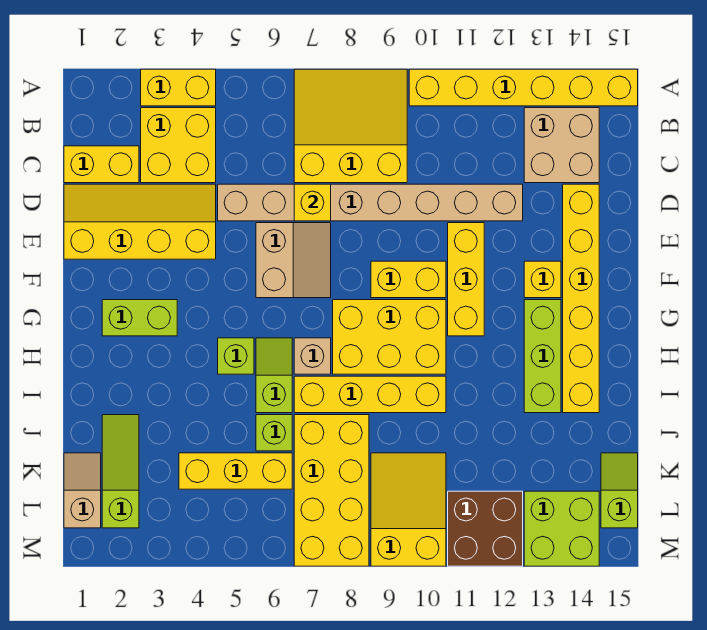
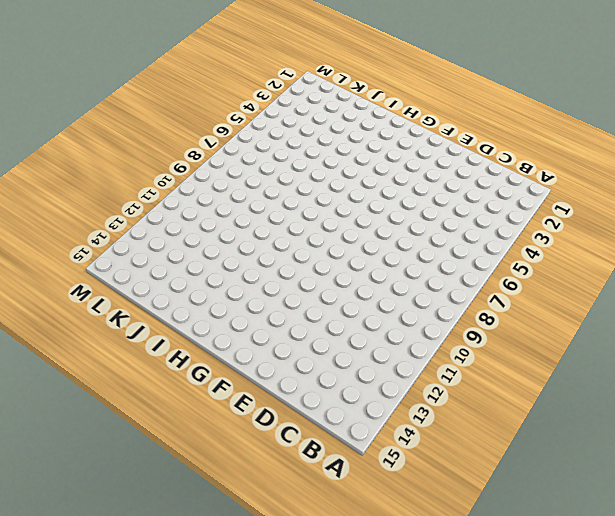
none -> yellow 1x2 brick [141,69,216,106]
none -> yellow 3x3 slope [294,69,407,183]
none -> yellow 1x6 brick [409,69,638,106]
none -> yellow 2x2 brick [141,108,216,183]

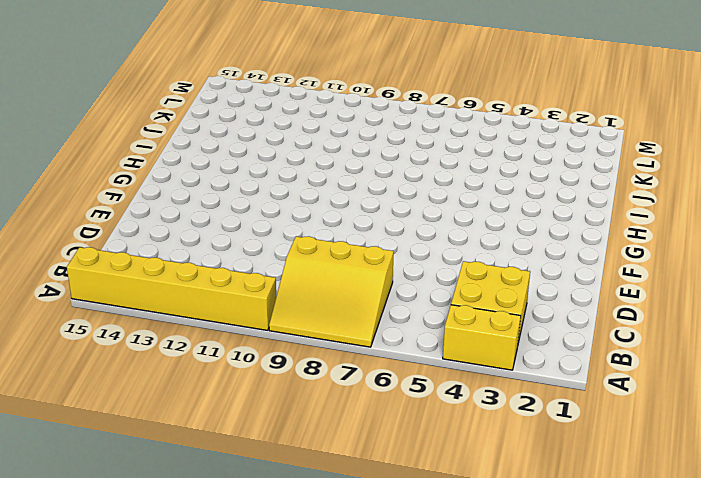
none -> tan 2x2 brick [524,108,599,183]
none -> yellow 1x2 brick [64,146,139,183]
none -> yellow 2x4 slope [64,184,216,259]
none -> tan 1x8 brick [218,184,523,221]

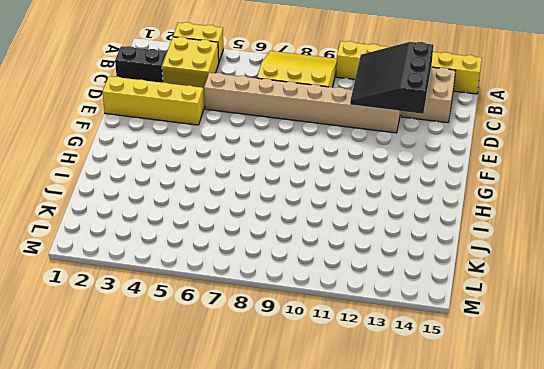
black 3x3 slope [350,42,433,114] -> none
black 1x2 brick [115,46,166,83] -> yellow 1x2 brick [64,146,139,183]
none -> yellow 1x6 brick [563,184,599,413]
none -> tan 2x2 slope [256,223,331,298]
none -> yellow 1x3 brick [448,223,484,336]
none -> yellow 1x2 brick [371,261,446,298]

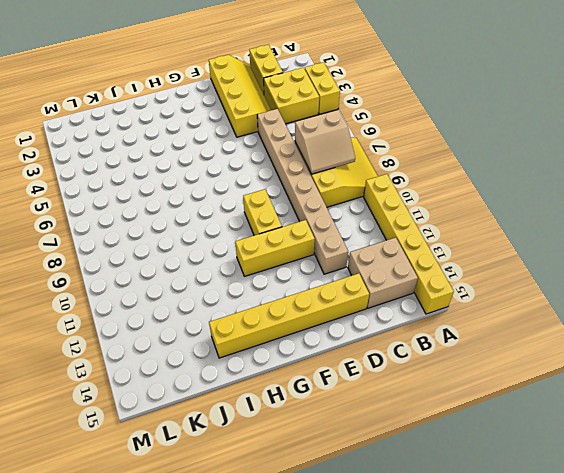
tan 2x2 slope [295,110,355,174] -> tan 2x2 slope moved to [256,223,331,298]
none -> yellow 1x1 brick [524,261,561,298]
none -> lime 1x2 brick [102,300,177,336]
none -> yellow 2x3 brick [333,300,446,374]
none -> lime 1x3 brick [524,300,561,413]

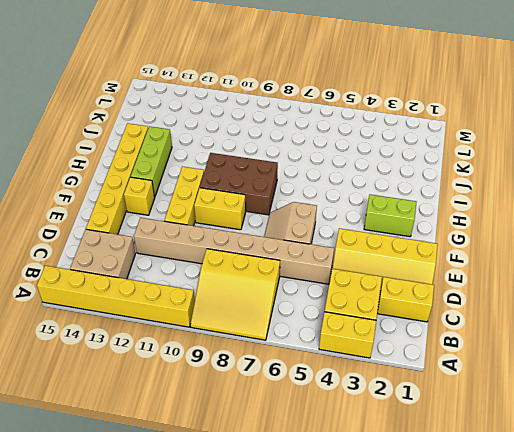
brown 2x3 brick [200,153,278,215] -> yellow 2x3 brick [333,300,446,374]
none -> lime 1x1 brick [218,338,254,374]
none -> lime 1x2 slope [256,338,292,413]
none -> tan 1x1 brick [294,338,331,374]
none -> yellow 1x4 brick [294,376,446,413]

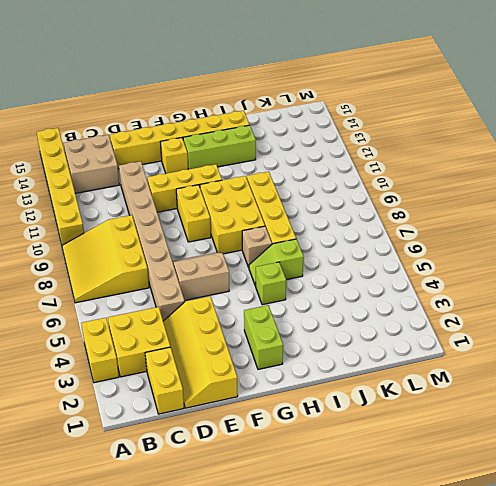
none -> lime 1x3 slope [102,415,139,528]
none -> lime 1x1 brick [256,415,292,451]
none -> yellow 2x4 brick [294,415,369,566]
none -> tan 1x2 slope [64,453,101,528]

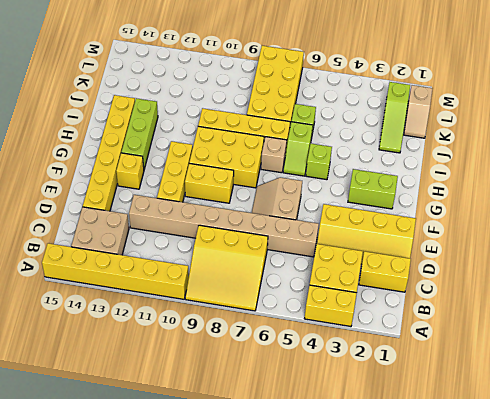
none -> yellow 1x3 brick [179,453,292,489]
none -> yellow 2x3 slope [371,453,446,566]
none -> lime 1x2 slope [601,453,638,528]
none -> brown 2x2 brick [448,491,523,566]

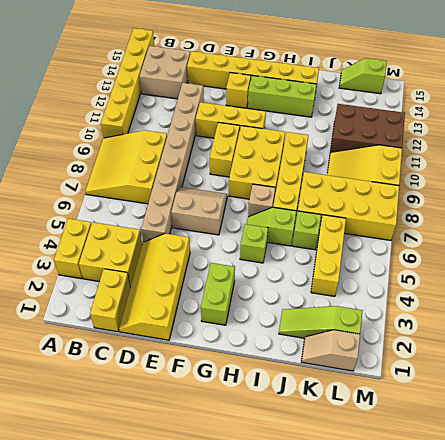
brown 2x3 brick [330,104,405,152] -> brown 2x2 brick [448,491,523,566]
none -> lime 2x2 brick [524,491,599,566]
none -> yellow 1x1 brick [294,184,331,221]

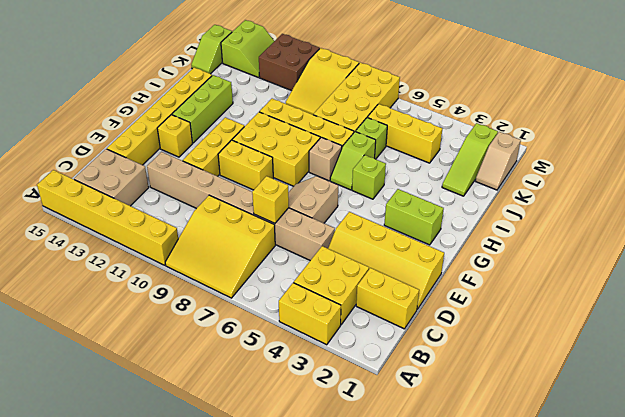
lime 2x2 slope [221,20,274,78] -> lime 2x2 brick [524,491,599,566]

